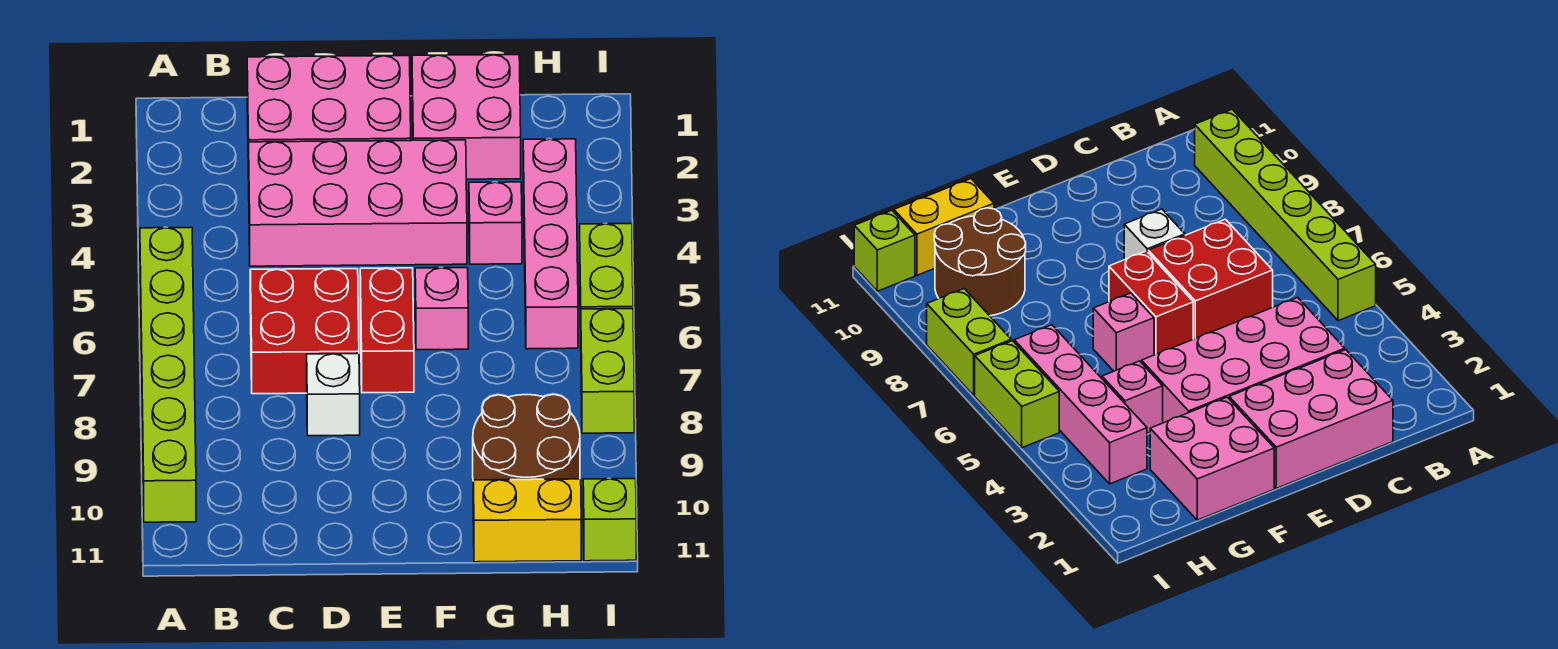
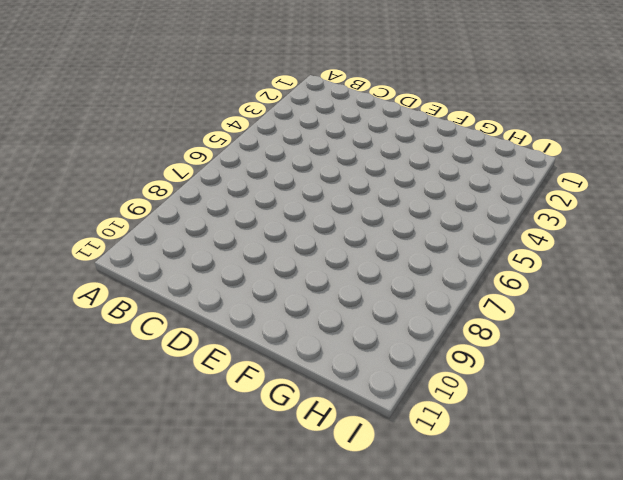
none -> lime 1x6 brick [140,227,196,522]
none -> pink 2x3 brick [247,56,411,179]
none -> pink 2x4 brick [249,140,467,266]

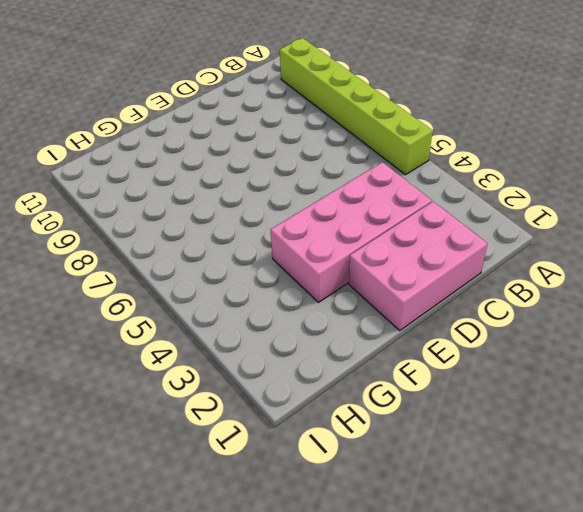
none -> red 2x2 brick [250,269,359,394]
none -> white 1x1 brick [307,354,360,436]
none -> red 1x2 brick [360,268,414,393]

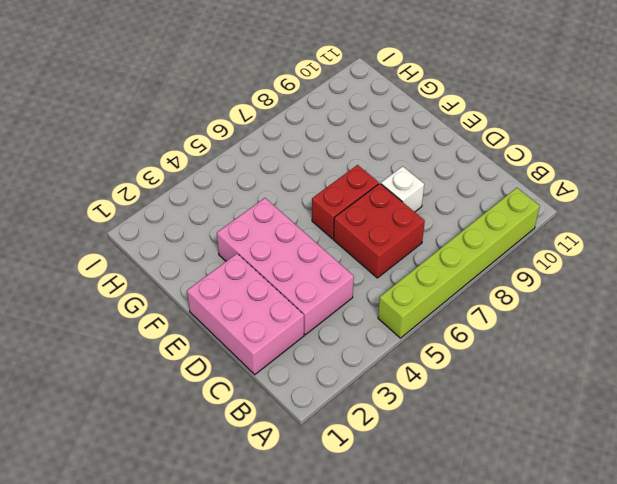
none -> pink 2x2 brick [412,55,521,179]
none -> pink 1x1 brick [415,268,468,350]
none -> pink 1x1 brick [469,182,522,264]

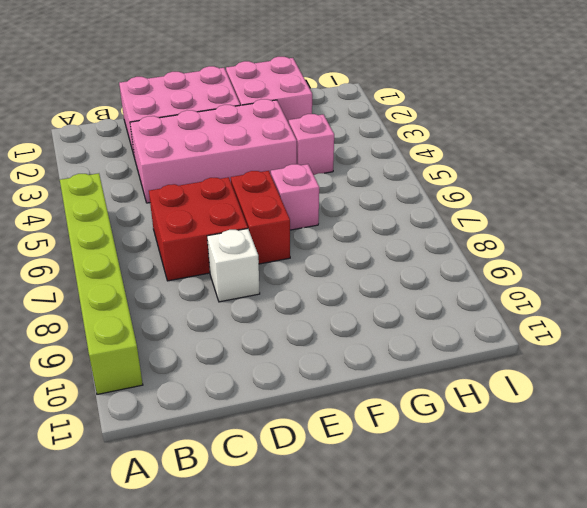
none -> brown 2x2 round brick [473,394,580,480]
none -> yellow 1x2 brick [473,479,581,562]
none -> pink 1x4 brick [523,139,578,349]

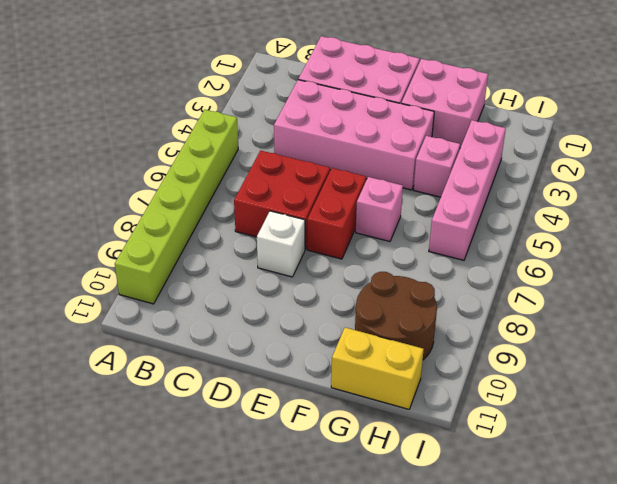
none -> lime 1x2 brick [580,224,633,328]
none -> lime 1x2 brick [581,309,634,433]
none -> lime 1x1 brick [583,479,636,561]

